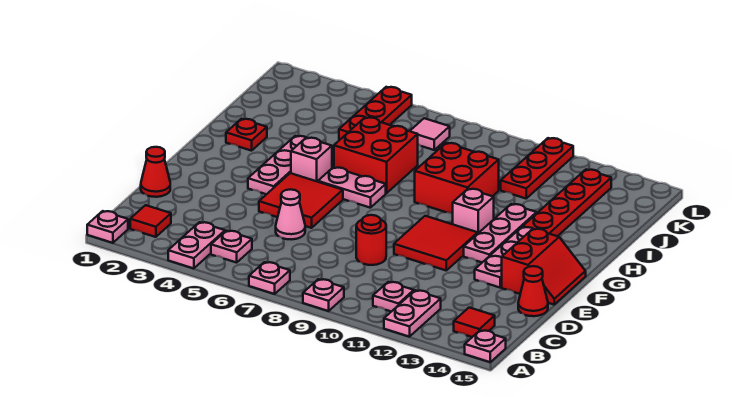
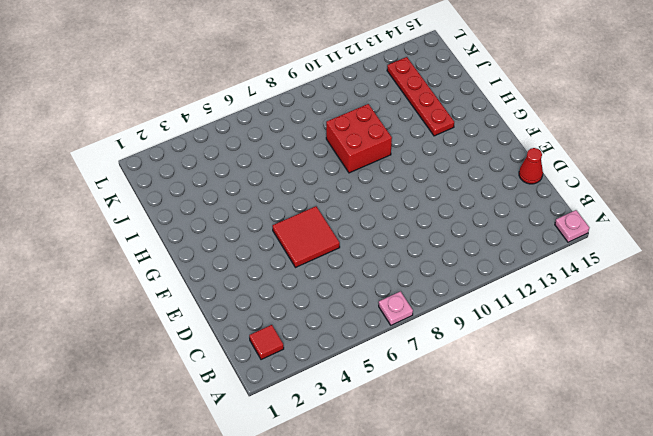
none -> pink 1x1 plate [87,211,128,243]
none -> pink 1x2 plate [168,222,225,269]
none -> pink 1x1 plate [303,279,344,311]
none -> pink 1x2 plate [384,290,441,337]

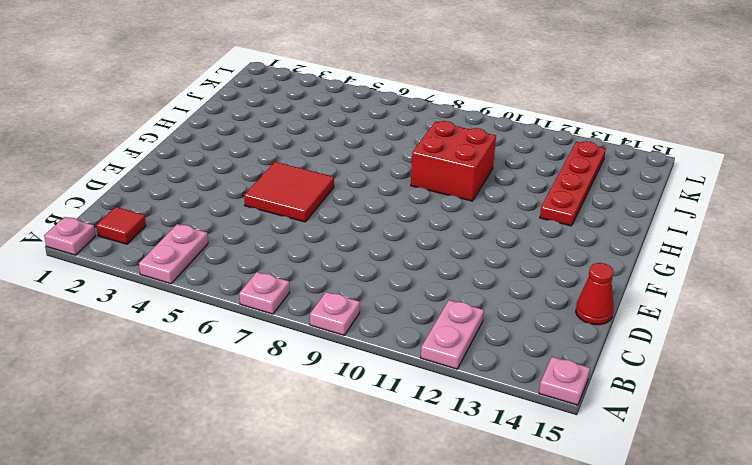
none -> pink 1x1 plate [211,231,252,263]
none -> pink 1x1 plate [373,282,414,312]
none -> red 1x1 tile [454,308,495,337]
none -> red 1x1 cone [141,147,170,197]

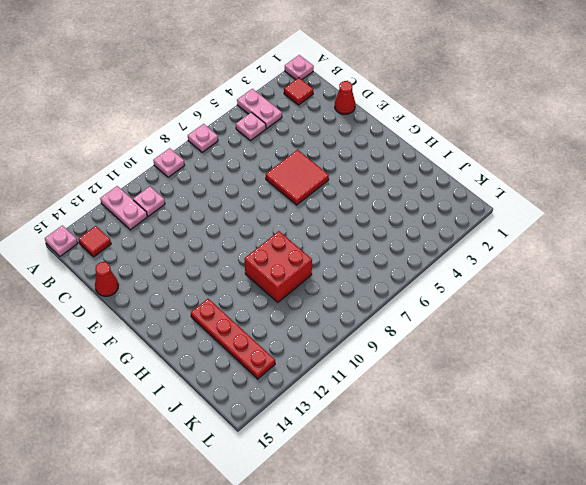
none -> pink 1x1 cone [276,189,305,239]
none -> red 1x1 round brick [356,215,386,265]
none -> red 2x2 tile [394,216,478,270]
none -> pink 1x3 plate [475,227,533,287]

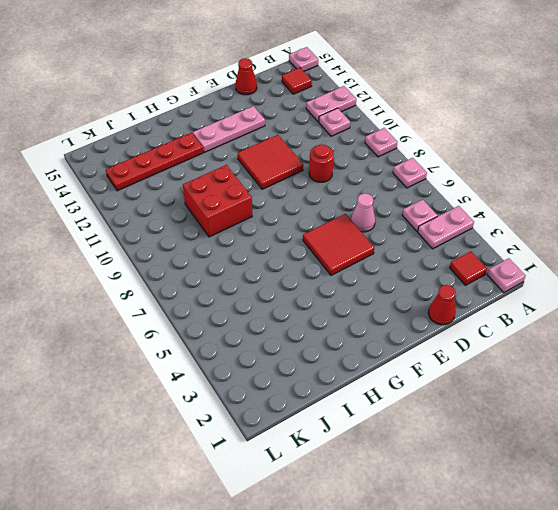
none -> red 2x2 slope [502,229,586,305]
none -> pink 1x3 plate [248,136,306,194]
none -> pink 1x3 plate [464,204,537,262]
none -> pink 1x1 brick [291,138,332,182]

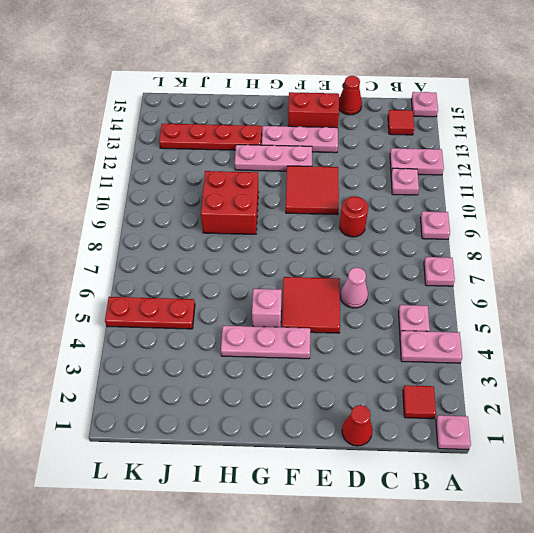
none -> pink 1x2 plate [318,167,386,208]
none -> pink 1x1 brick [453,189,494,233]
none -> red 1x1 plate [226,119,267,151]
none -> red 2x2 brick [334,117,418,193]

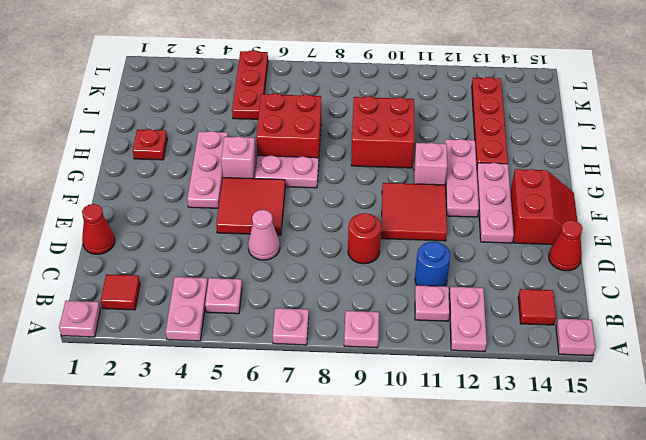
blue 1x1 round brick [415,242,450,286] -> none
none -> red 1x3 plate [501,138,573,198]
none -> pink 1x1 tile [410,118,450,150]

